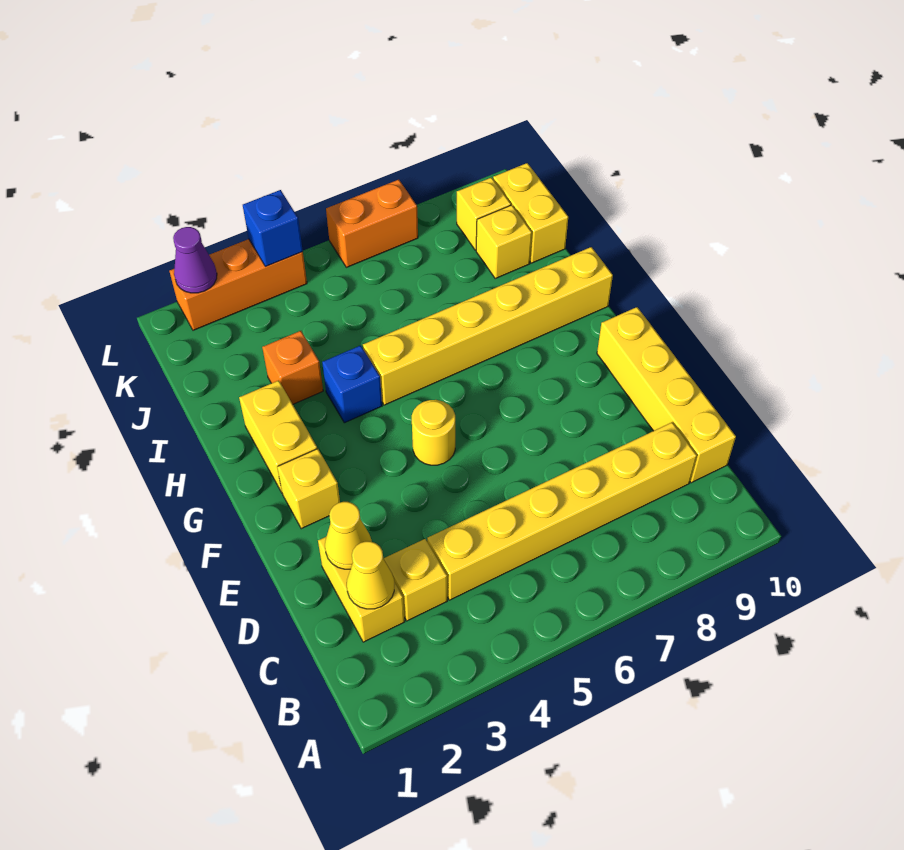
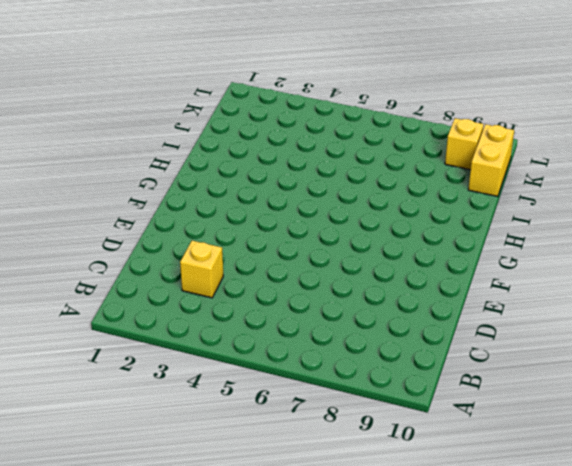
none -> yellow 1x2 brick [318,537,405,642]
none -> yellow 1x6 brick [427,422,697,600]
none -> yellow 1x4 brick [597,307,736,483]

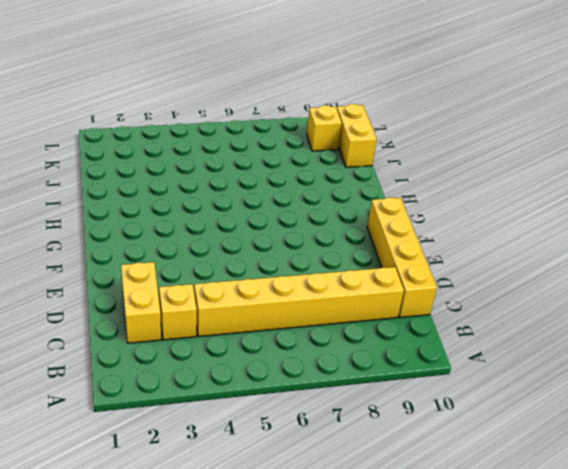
none -> yellow 1x1 brick [277,449,340,529]
none -> yellow 1x1 round brick [412,400,455,465]
none -> yellow 1x2 brick [239,380,317,492]

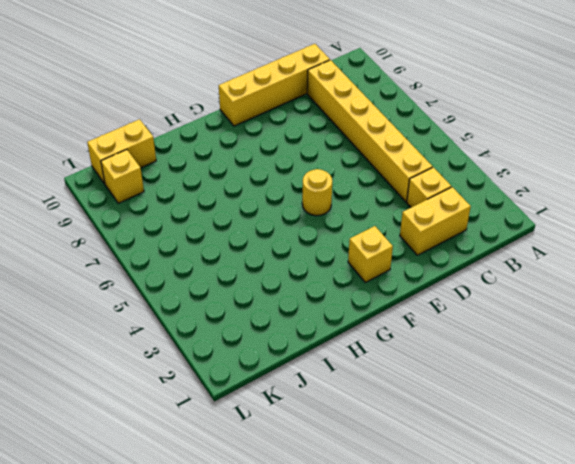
none -> yellow 1x2 brick [239,380,317,492]
none -> blue 1x1 brick [322,345,382,423]
none -> yellow 1x6 brick [363,247,613,405]

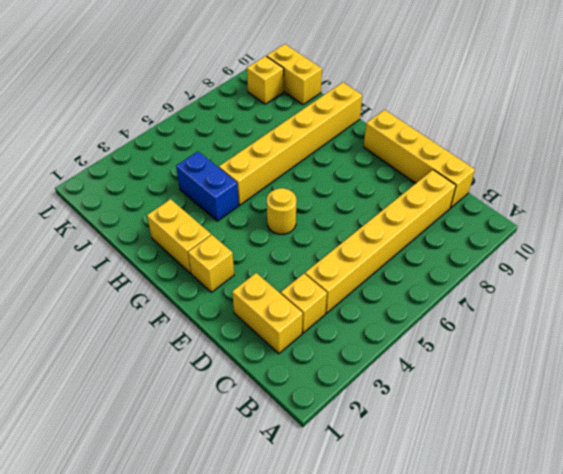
blue 1x2 brick [176,151,239,221] -> blue 1x1 brick [322,345,382,423]
none -> orange 1x1 brick [262,331,323,404]
none -> yellow 1x1 brick [476,205,532,278]
none -> orange 1x3 brick [170,239,307,330]

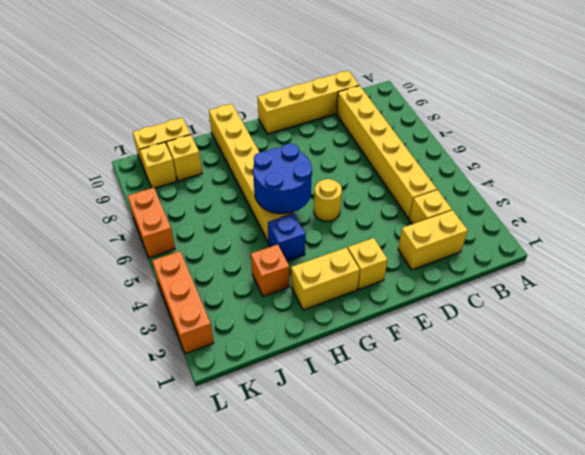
blue 2x2 round brick [253,143,312,214] -> none
none -> yellow 1x1 cone [347,541,394,609]
none -> yellow 1x1 cone [325,502,372,569]
none -> purple 1x1 cone [173,227,217,293]

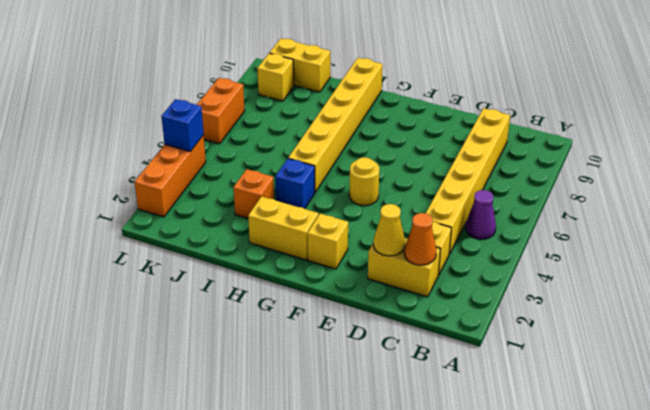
purple 1x1 cone [466,190,496,239] -> purple 1x1 cone moved to [173,227,217,293]
orange 1x1 cone [404,213,436,265] -> yellow 1x1 cone [347,541,394,609]
none -> yellow 1x4 brick [597,307,736,483]
none -> yellow 1x1 brick [476,205,532,278]

